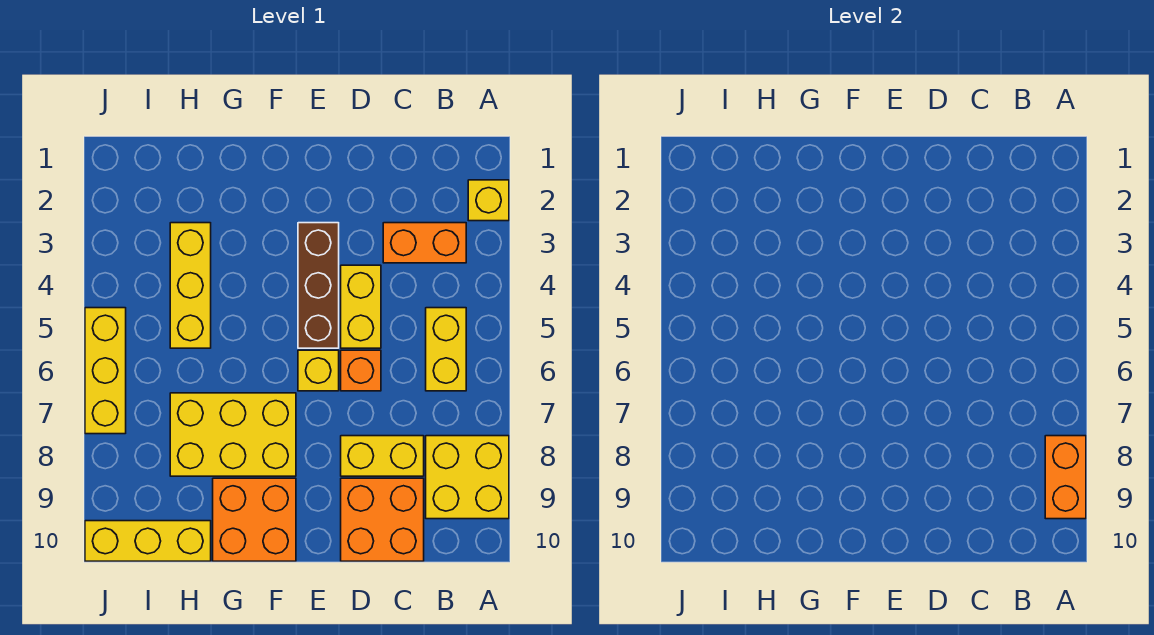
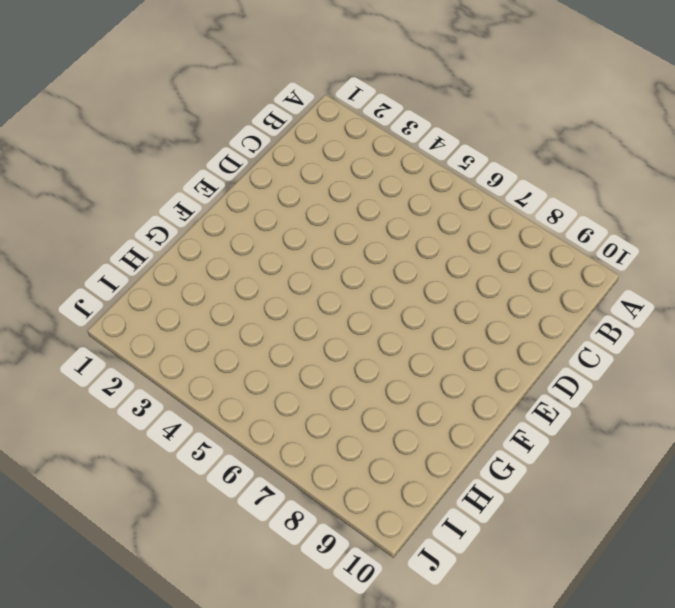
none -> yellow 1x1 brick [468,180,509,221]
none -> yellow 2x2 brick [426,436,509,519]
none -> orange 1x2 brick [383,223,466,263]

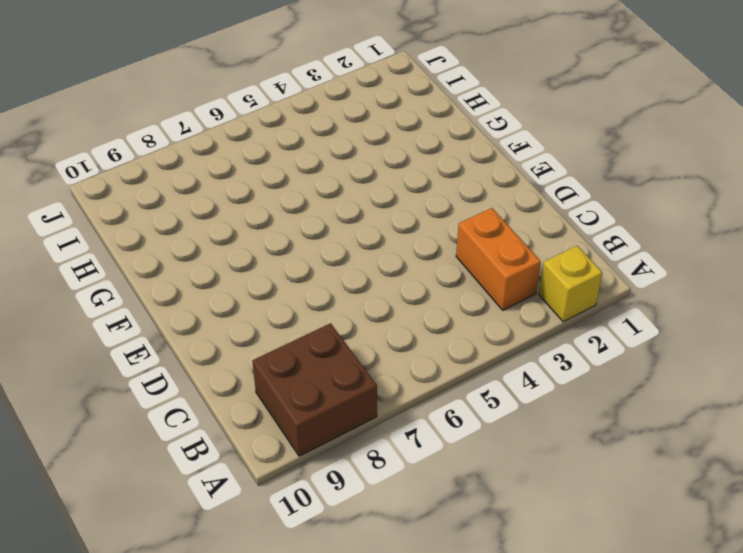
brown 2x2 brick [252,323,377,456] -> yellow 2x2 brick [426,436,509,519]
none -> yellow 1x2 brick [426,308,466,391]
none -> yellow 1x2 brick [341,436,424,476]
none -> orange 2x2 brick [341,478,424,561]

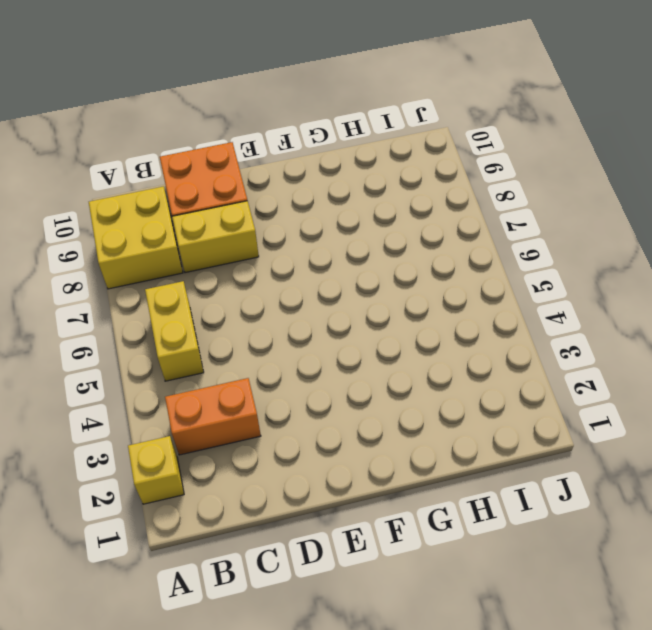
none -> yellow 1x2 brick [341,265,381,348]
none -> orange 1x1 brick [341,350,381,391]
none -> brown 1x3 brick [298,223,339,348]

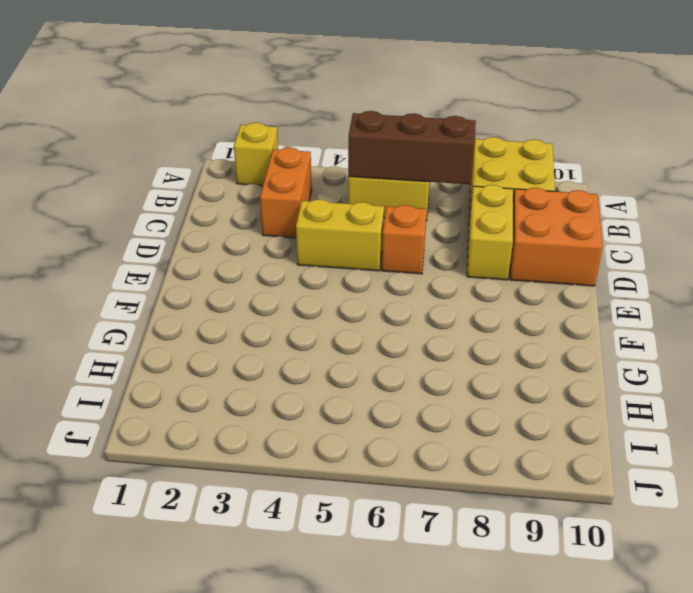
brown 1x3 brick [348,111,476,184] -> brown 1x3 brick moved to [298,223,339,348]
none -> yellow 1x1 brick [298,350,339,391]
none -> yellow 2x3 brick [170,393,296,476]
none -> orange 2x2 brick [213,478,296,561]

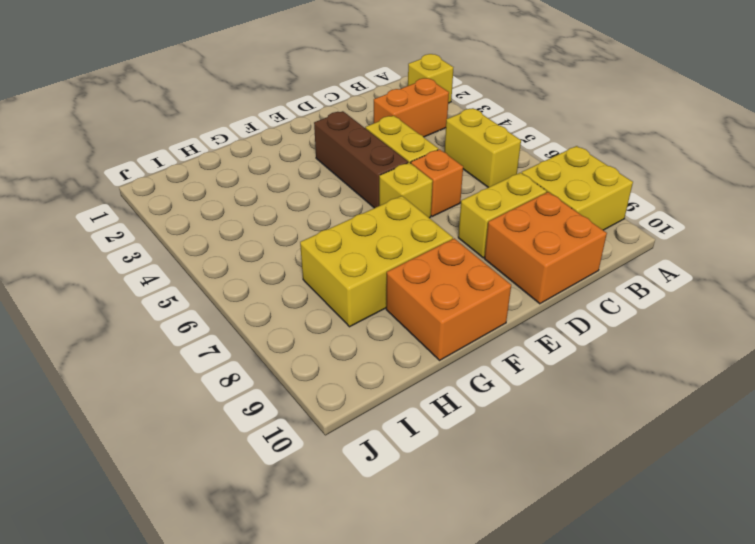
none -> yellow 1x3 brick [170,223,211,348]
none -> yellow 1x3 brick [85,521,211,561]
none -> yellow 1x3 brick [85,308,126,434]

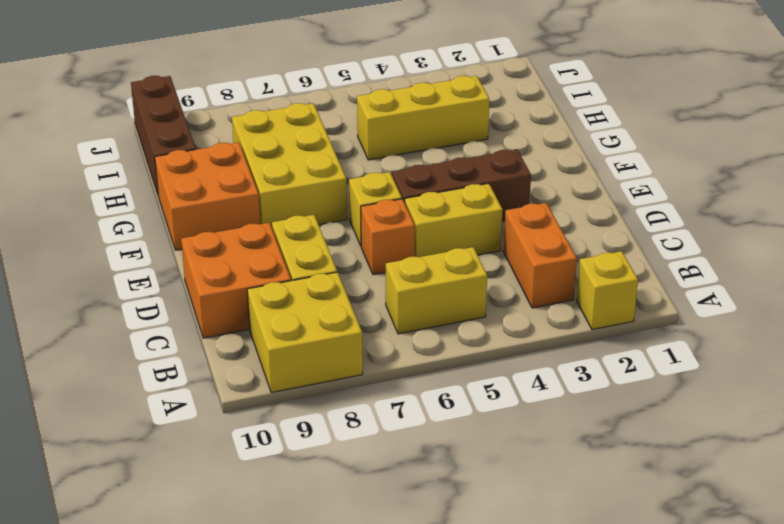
brown 1x3 brick [131,76,196,194] -> yellow 1x3 brick [85,521,211,561]
none -> yellow 1x3 brick [85,308,126,434]
none -> orange 1x2 brick [1045,436,1086,519]

